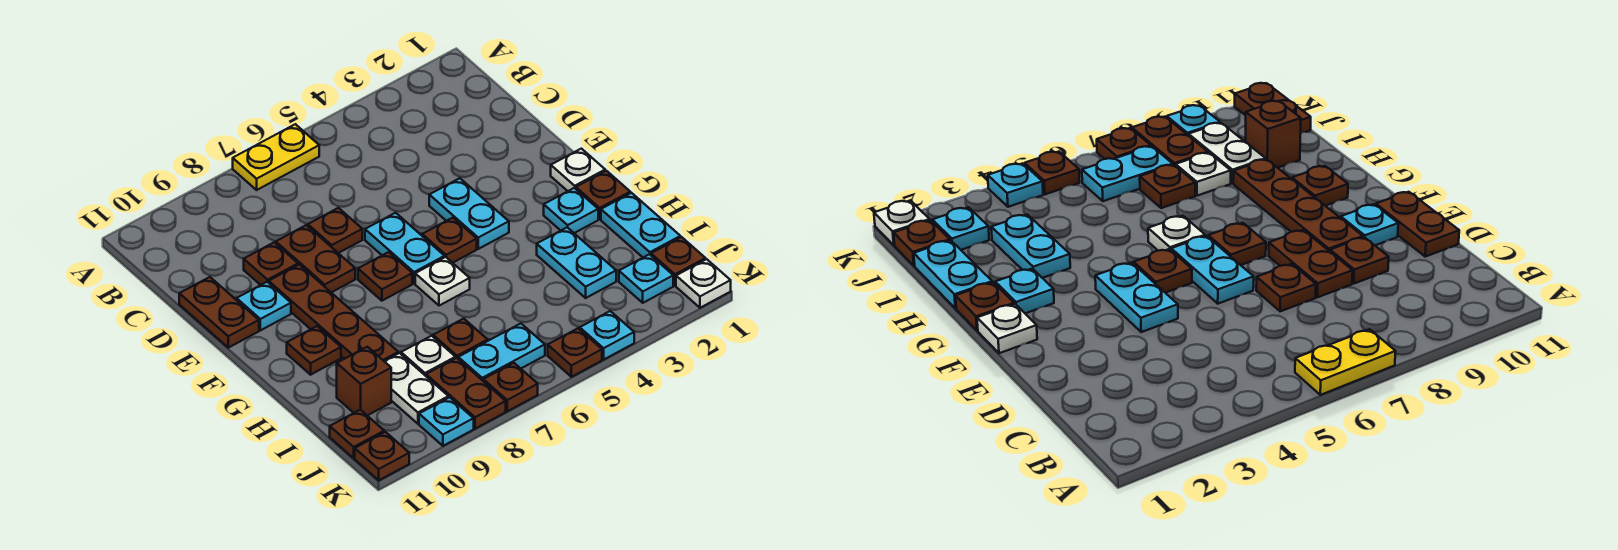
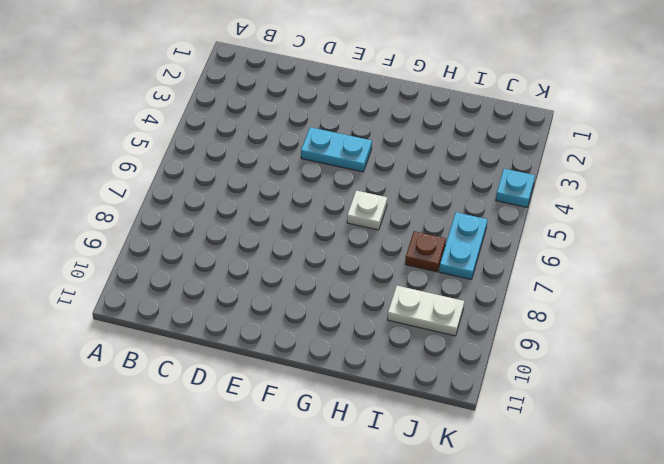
none -> yellow 1x2 plate [233,124,319,190]
none -> brown 1x1 plate [308,208,362,253]
none -> brown 1x2 plate [276,225,355,292]
none -> brown 1x1 plate [244,243,298,285]

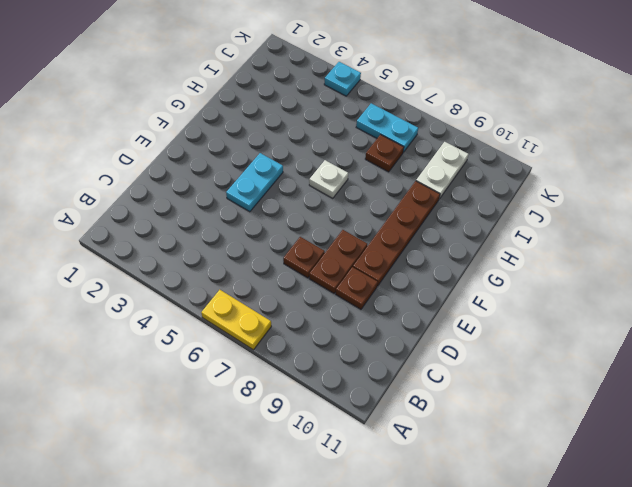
none -> brown 1x2 plate [179,277,259,348]
none -> cyan 1x2 plate [365,213,445,283]
none -> cyan 1x1 plate [237,282,291,330]
none -> white 1x1 plate [551,149,605,191]

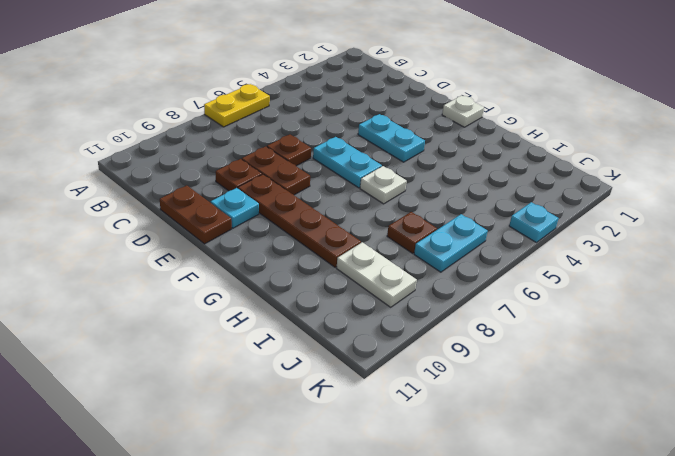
none -> brown 1x1 plate [422,218,477,263]
none -> brown 1x1 plate [358,252,412,301]
none -> brown 1x1 plate [576,171,630,219]
none -> cyan 1x1 plate [544,188,598,233]

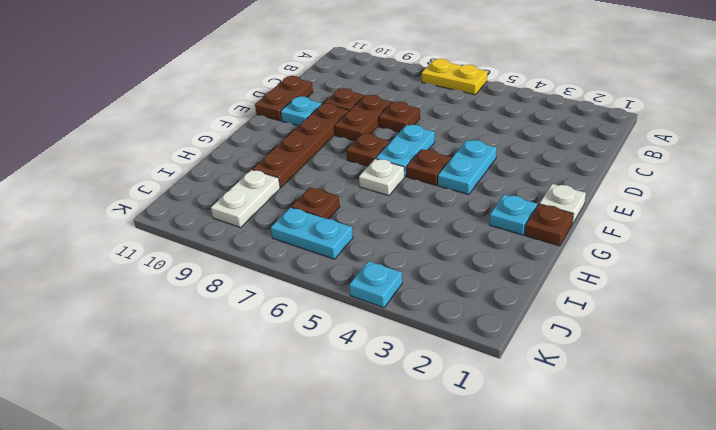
none -> brown 1x1 plate [287,326,341,375]
none -> cyan 1x2 plate [601,193,680,257]
none -> cyan 1x2 plate [537,227,616,298]
none -> white 1x1 plate [401,336,456,376]

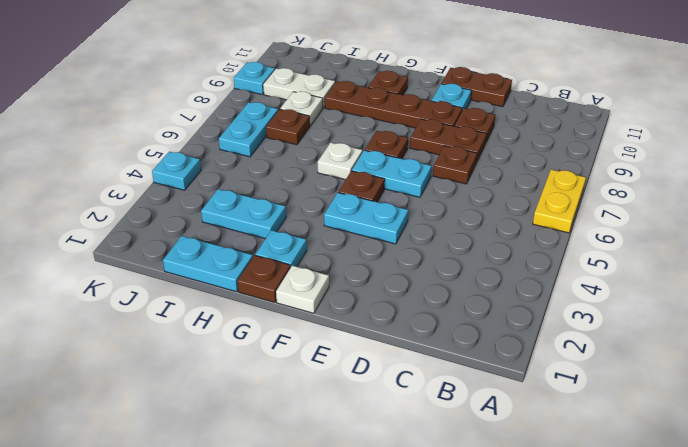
none -> brown 1x1 brick [337,347,391,415]
none -> brown 1x1 plate [651,237,706,286]
none -> cyan 1x1 plate [619,254,673,303]
none -> brown 1x2 plate [426,358,506,429]

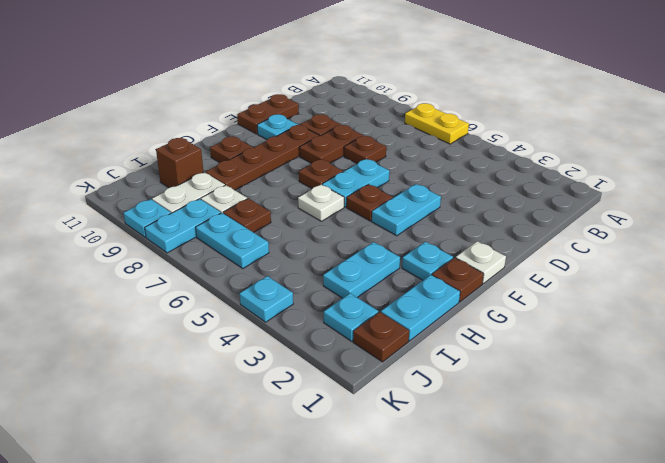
cyan 1x2 plate [145,199,221,253] -> brown 1x2 plate [426,358,506,429]
none -> brown 1x1 plate [330,410,384,458]
none -> white 1x1 plate [676,259,731,308]
none -> brown 1x1 plate [548,328,602,377]
none -> brown 1x1 plate [483,363,538,411]

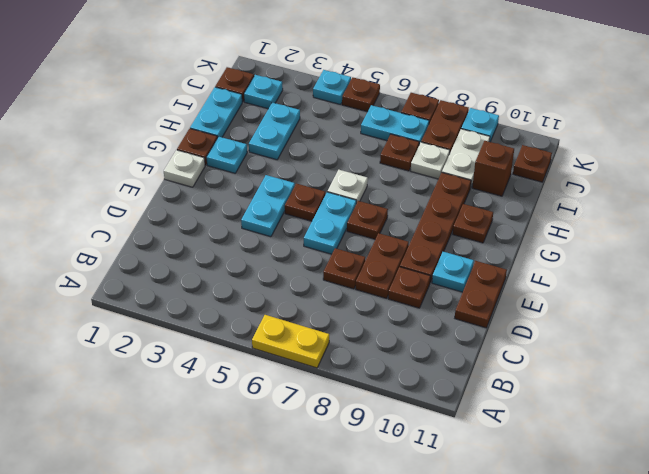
none -> white 1x1 plate [676,259,731,308]
none -> brown 1x1 plate [355,432,409,480]

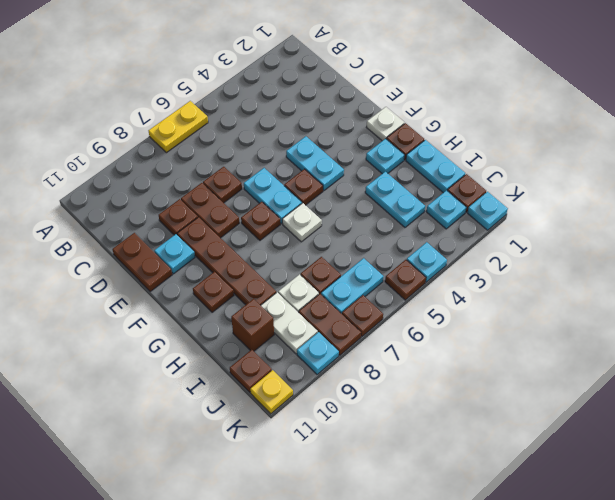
cyan 1x1 plate [468,192,508,230] -> white 1x1 plate [676,259,731,308]
yellow 1x1 plate [250,370,293,414] -> brown 1x1 plate [355,432,409,480]

